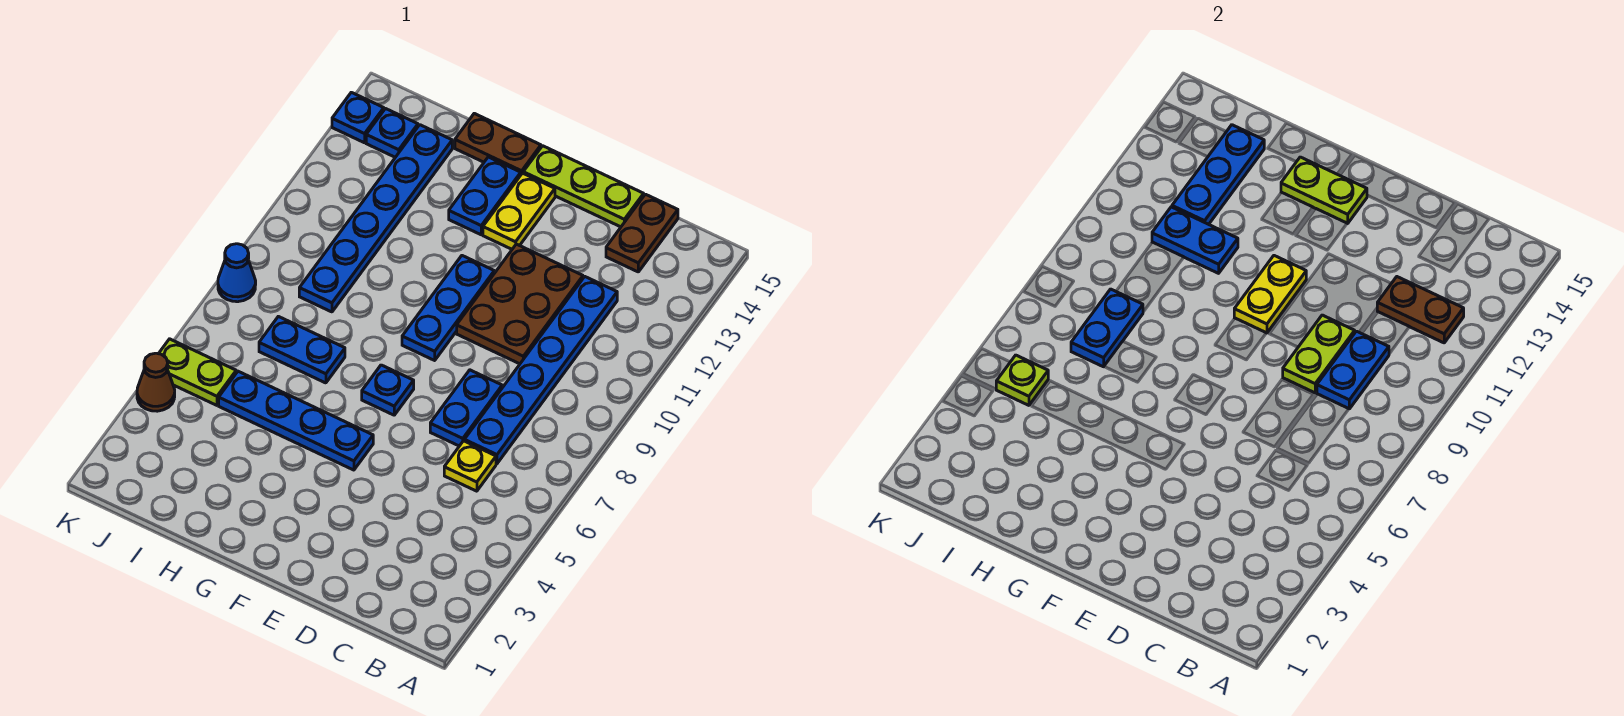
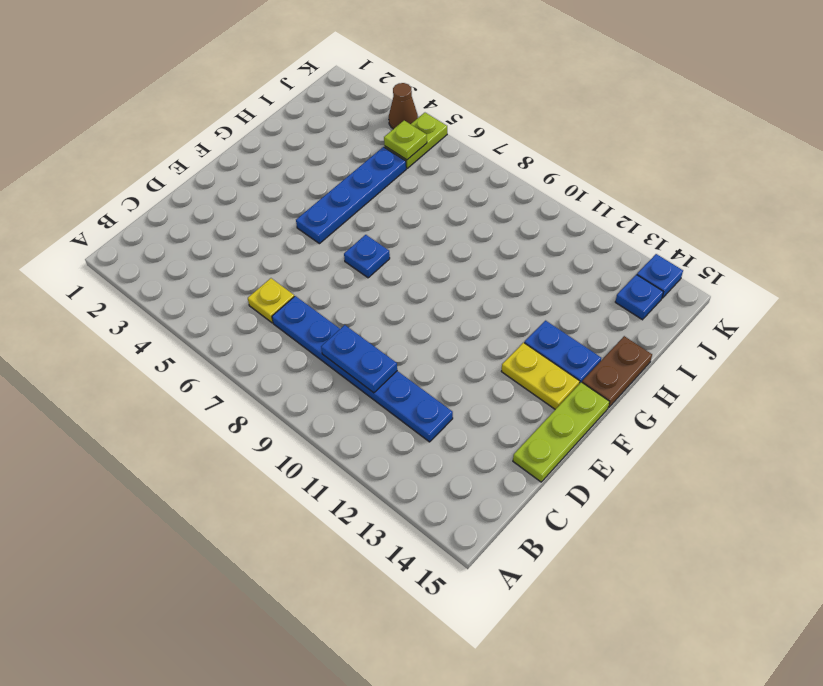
none -> brown 1x2 plate [606,194,678,272]
none -> blue 1x2 plate [430,370,502,446]
none -> brown 2x3 plate [457,244,583,364]

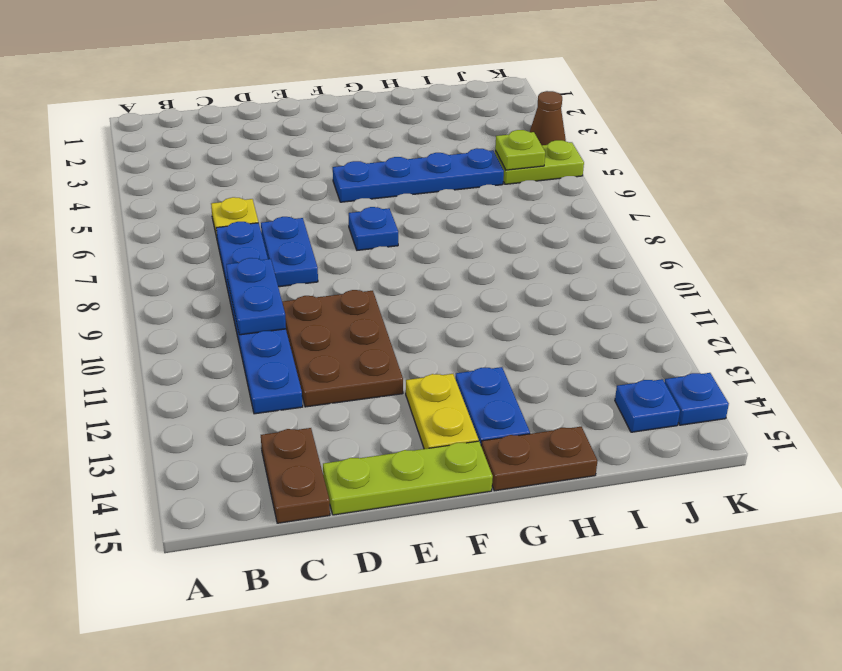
none -> blue 1x3 plate [402,256,494,360]
none -> blue 1x2 plate [259,316,345,383]
none -> blue 1x6 plate [299,125,452,312]

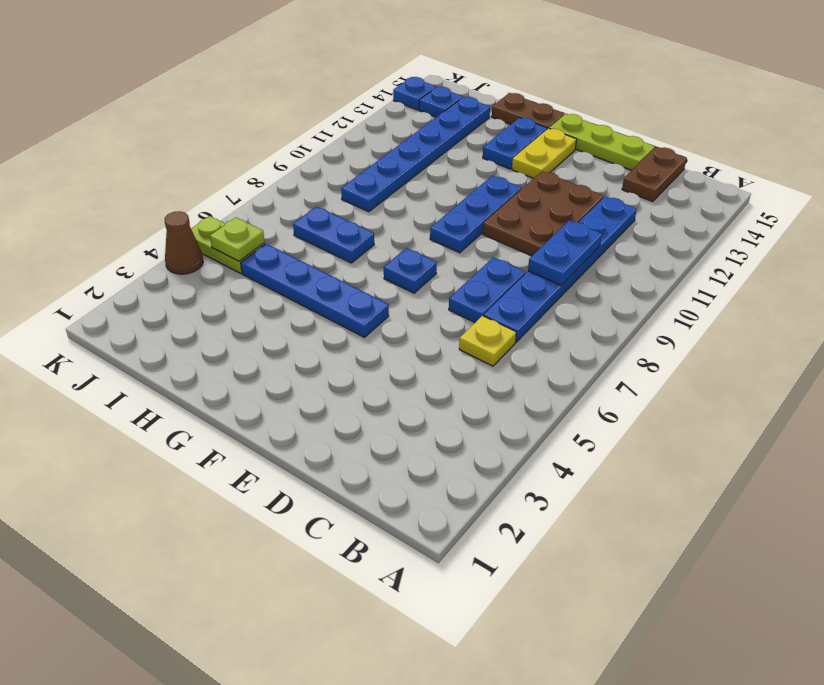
none -> blue 1x1 cone [218,244,256,302]
none -> brown 1x2 plate [1377,277,1464,343]
none -> lime 1x2 plate [1283,315,1355,393]

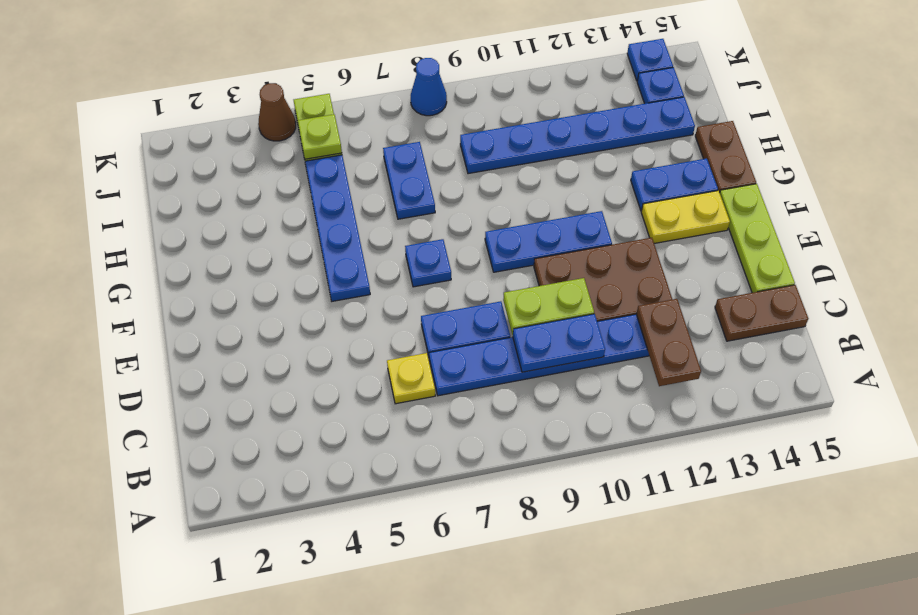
none -> yellow 1x2 plate [1234,256,1306,333]
none -> lime 1x2 plate [1281,157,1367,224]
none -> blue 1x2 plate [1152,207,1238,273]

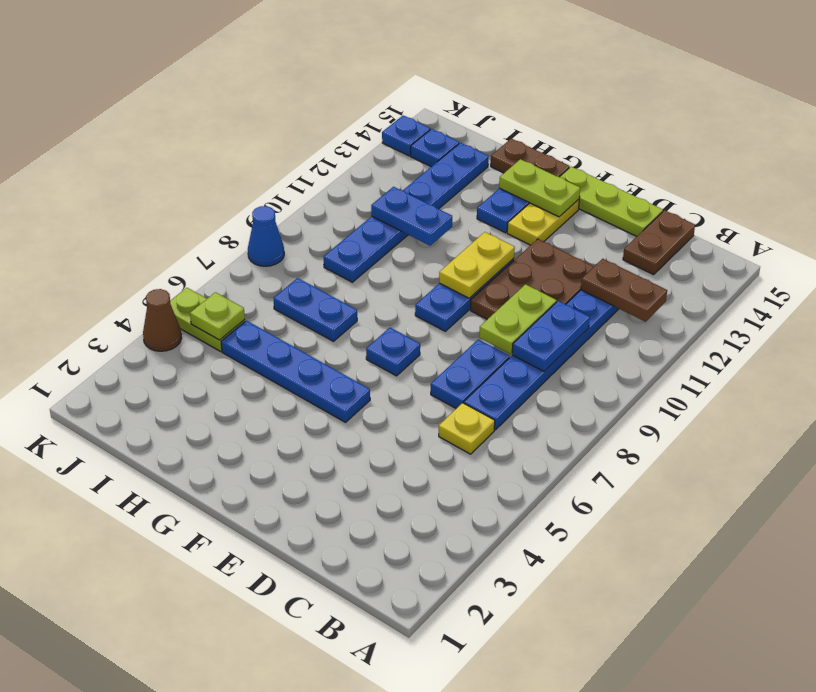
none -> blue 1x2 plate [1071,289,1143,367]
none -> blue 1x3 plate [1172,125,1264,224]

